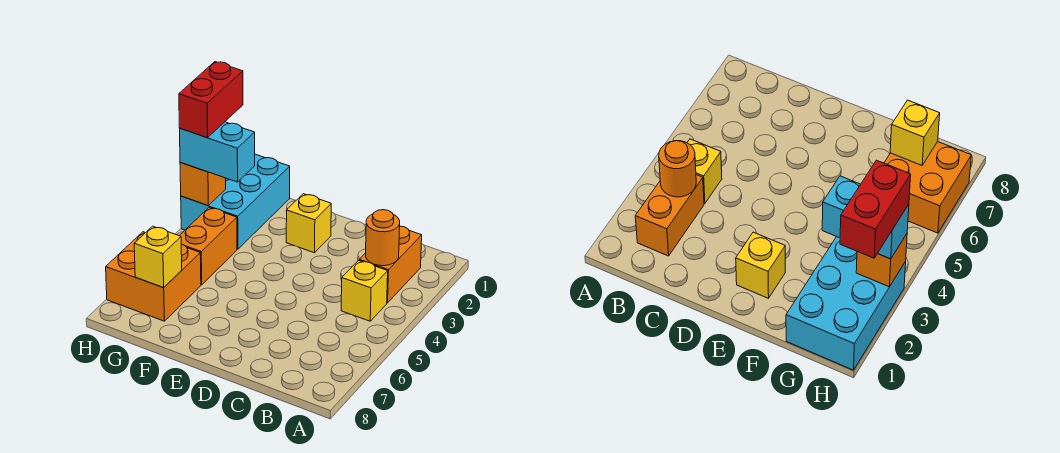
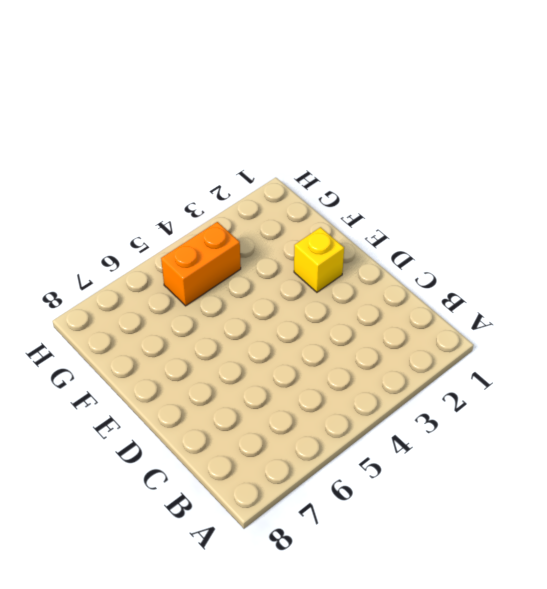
none -> orange 1x2 brick [359,226,422,303]
none -> yellow 1x1 brick [341,260,388,321]

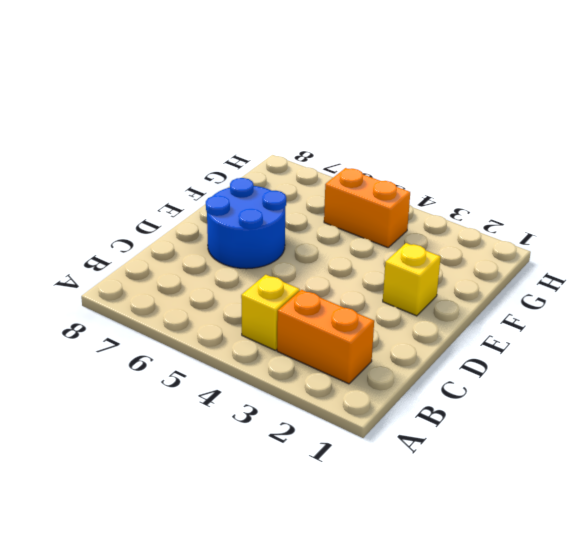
blue 2x2 round brick [206,178,286,269] -> none
none -> cyan 2x3 brick [181,154,290,249]
none -> orange 2x2 brick [106,232,201,321]

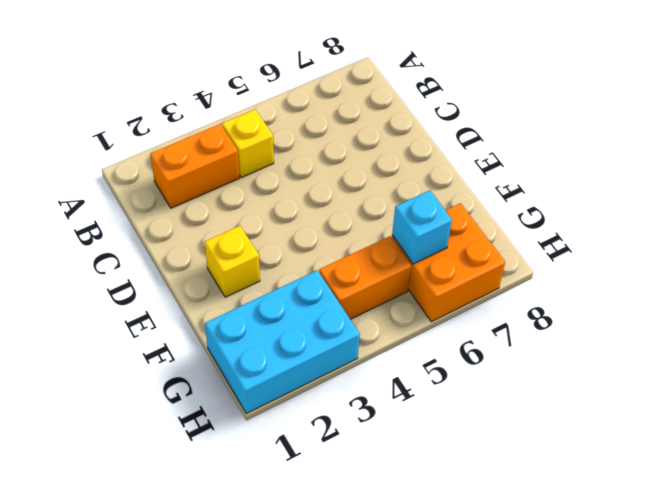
cyan 1x1 brick [392,190,452,264] -> none
none -> orange 1x1 round brick [366,210,400,266]
none -> yellow 1x1 brick [134,226,182,288]

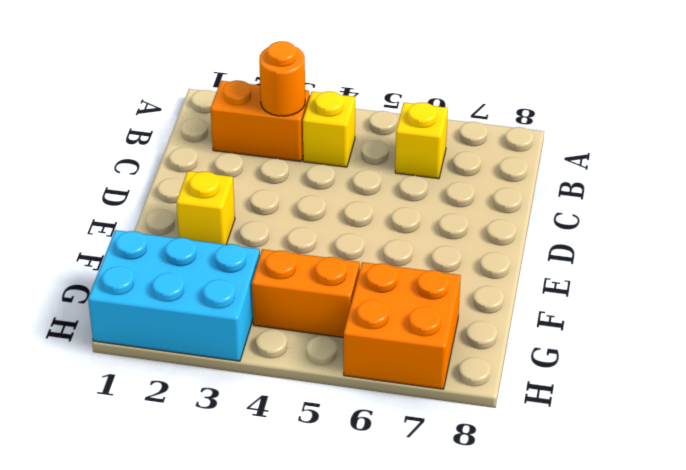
yellow 1x1 brick [395,102,448,179] -> yellow 1x1 brick moved to [134,226,182,288]
none -> orange 1x1 brick [180,162,226,205]
none -> cyan 1x2 brick [180,122,255,182]

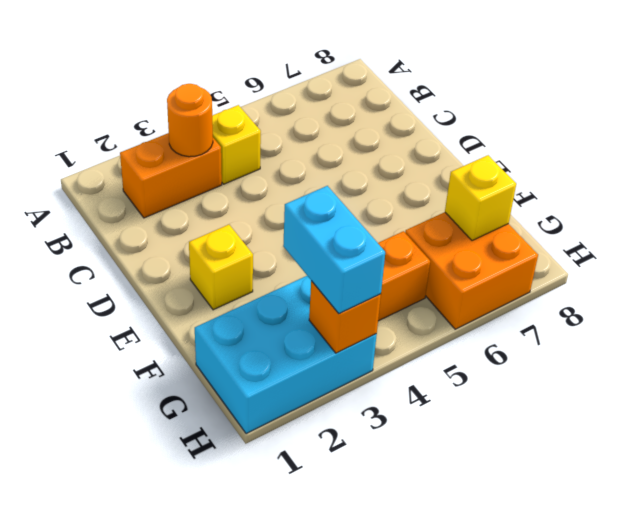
none -> red 1x2 brick [179,62,243,138]

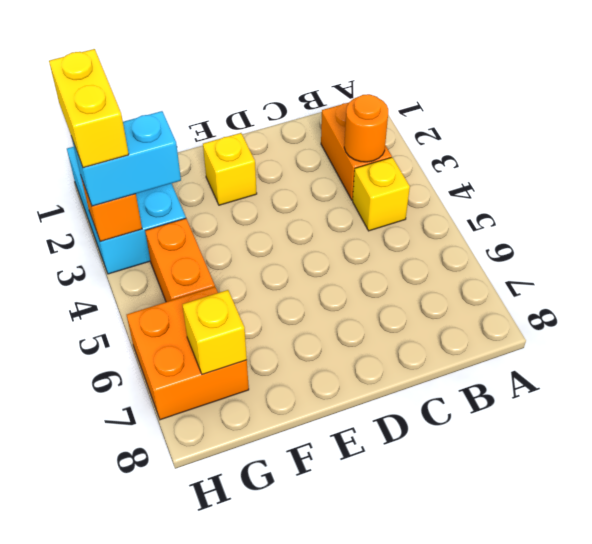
yellow 1x2 brick [49,49,129,168] -> red 1x2 brick [179,62,243,138]

